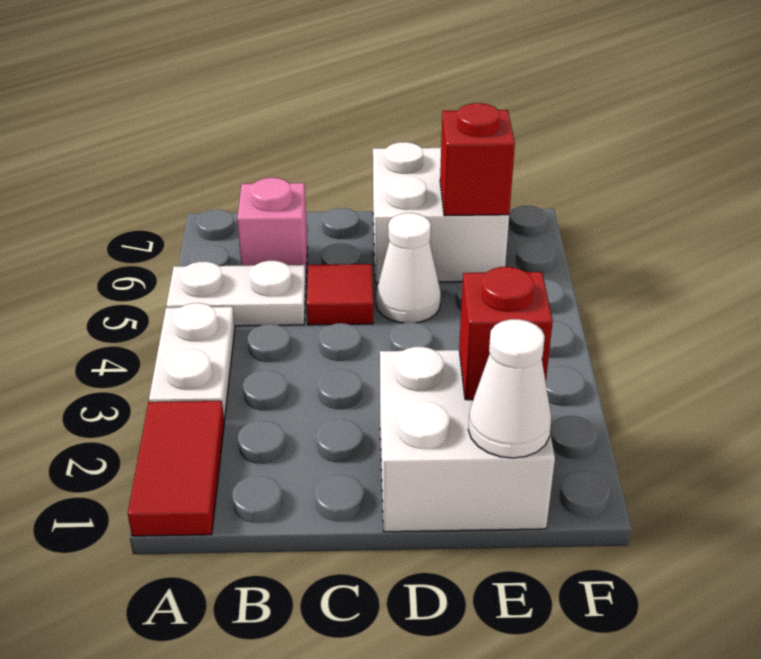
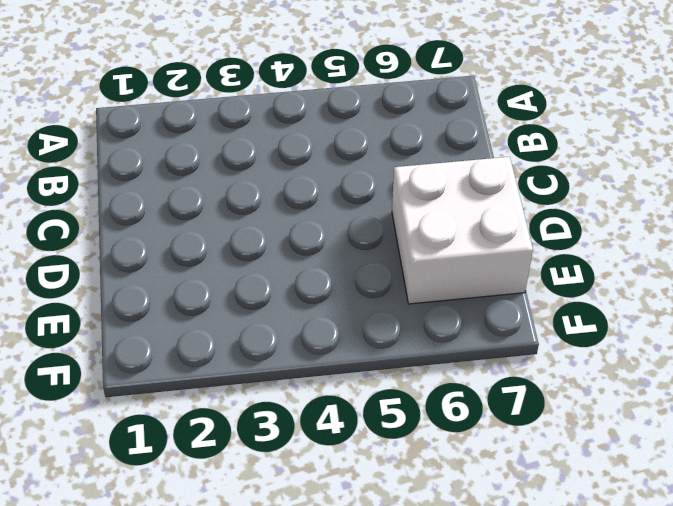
none -> red 1x2 tile [128,401,224,536]
none -> white 1x2 plate [149,303,235,420]

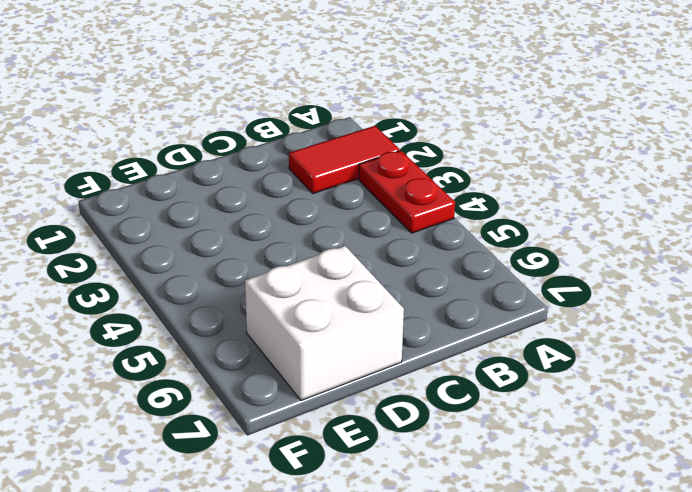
red 1x2 tile [289,126,400,194] -> red 1x2 tile turned to [128,401,224,536]
red 1x2 plate [359,151,455,233] -> white 1x2 plate [149,303,235,420]
none -> white 1x2 plate [166,261,306,326]
none -> pink 1x1 brick [237,178,308,275]

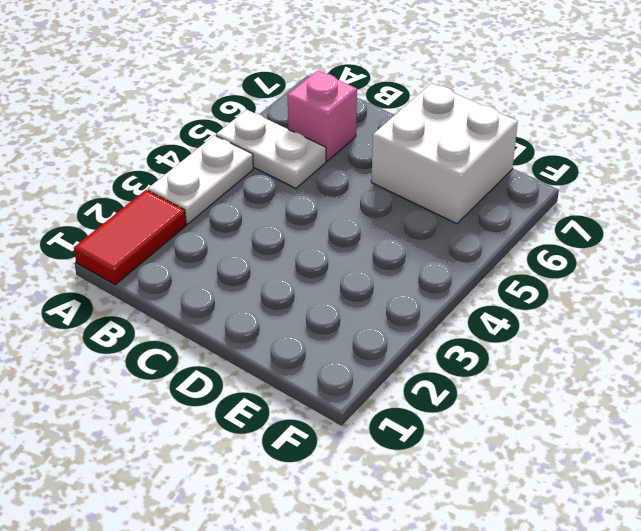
none -> red 1x1 tile [307,264,373,325]
none -> white 2x2 brick [380,347,555,532]

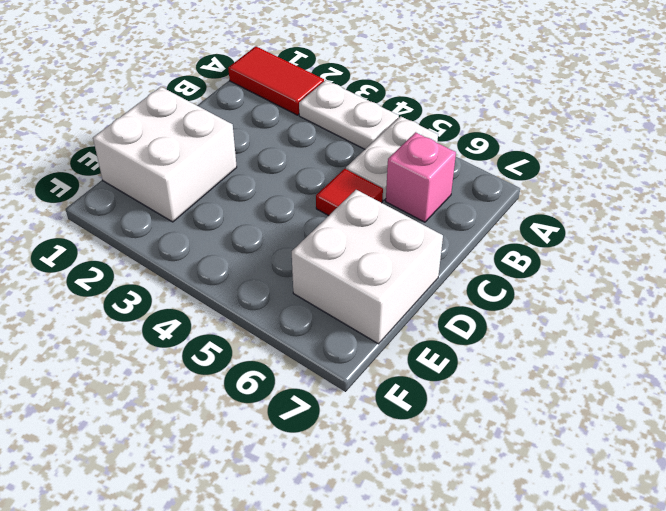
none -> white 1x1 cone [376,213,441,323]
none -> white 1x1 cone [468,319,551,458]

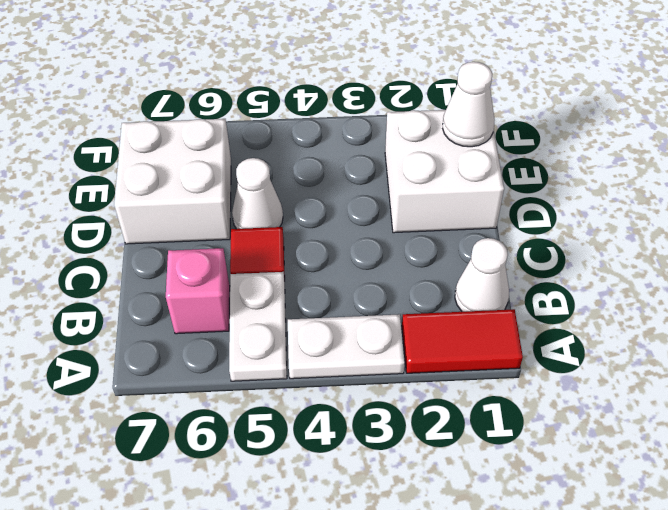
white 1x1 cone [455,238,509,312] -> none
none -> red 1x1 brick [459,267,553,400]
none -> red 1x1 brick [440,103,515,216]

